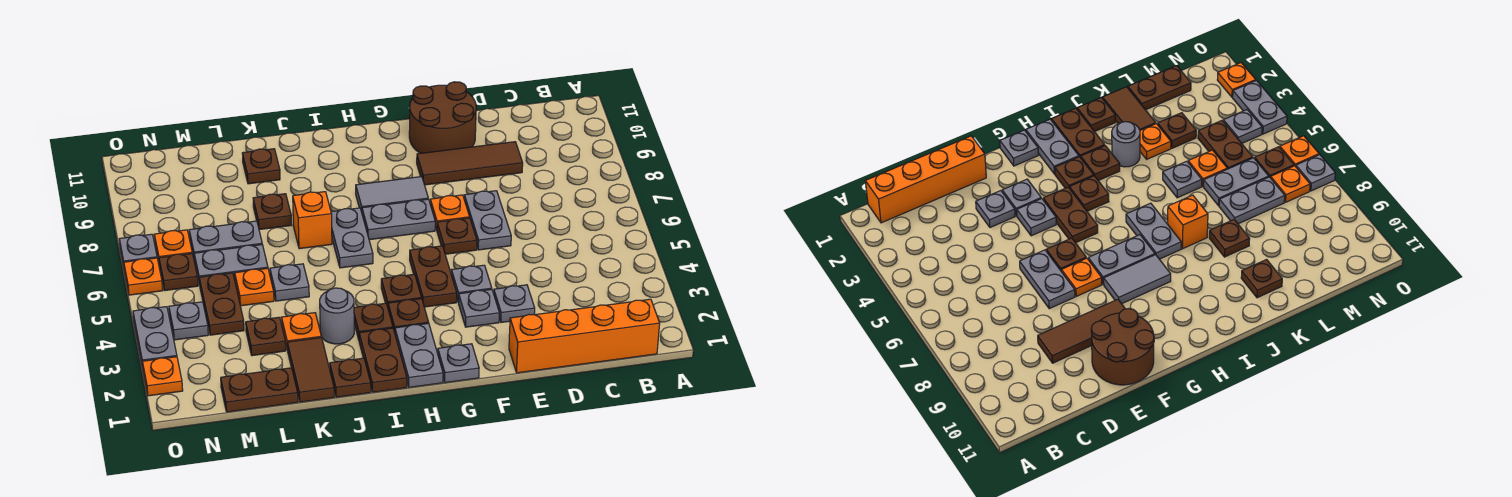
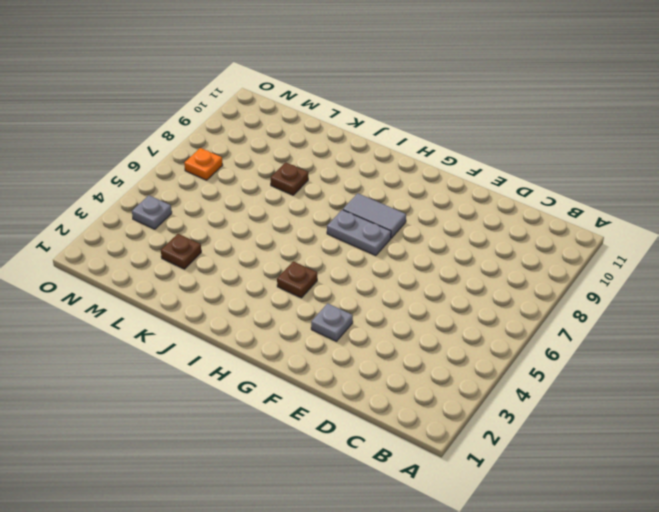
none -> orange 1x4 brick [509,299,660,373]
none -> brown 1x3 tile [417,142,523,185]
none -> grey 1x1 plate [494,285,535,322]
none -> grey 1x2 plate [464,191,511,250]

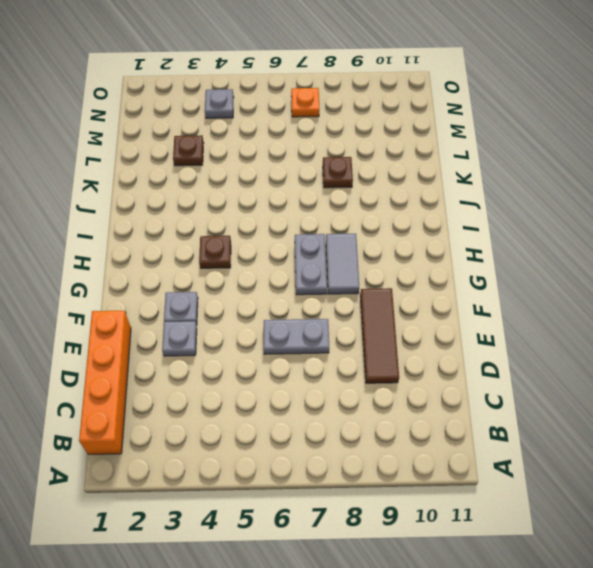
none -> brown 2x2 round brick [409,82,476,153]
none -> grey 1x1 plate [451,265,492,303]
none -> brown 1x1 plate [437,218,477,254]
none -> orange 1x1 plate [430,195,470,230]

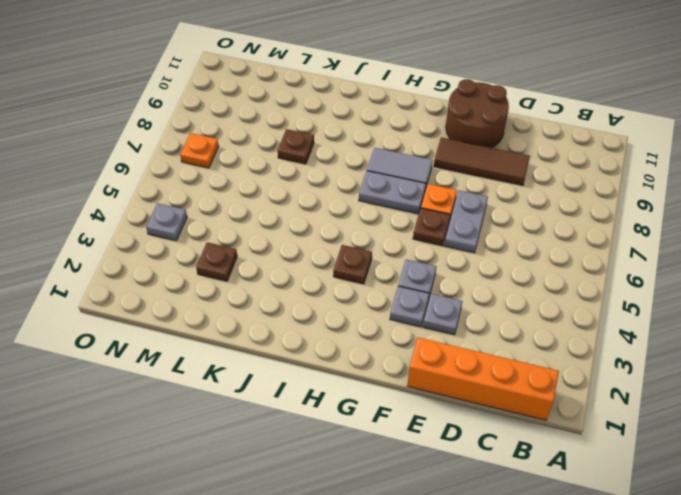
none -> grey 1x1 plate [438,344,479,383]
none -> brown 1x2 plate [410,246,457,307]
none -> grey 1x2 plate [395,323,443,387]
none -> brown 1x1 plate [388,299,429,332]

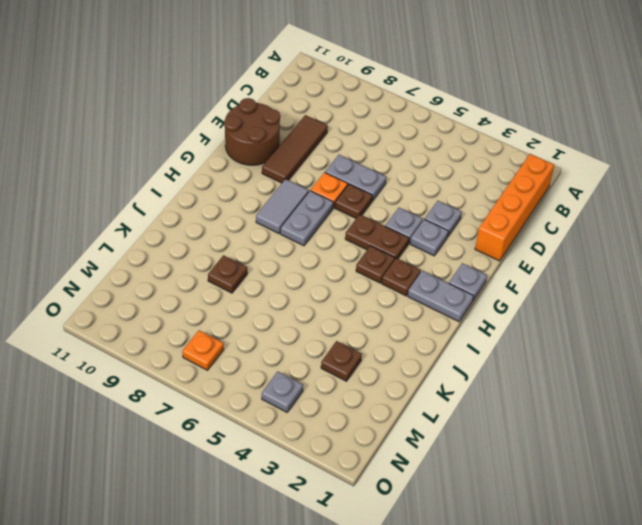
none -> brown 1x2 plate [359,328,407,392]
none -> brown 1x1 plate [354,303,393,339]
none -> grey 1x2 plate [331,208,373,268]
none -> brown 1x1 plate [330,358,371,397]

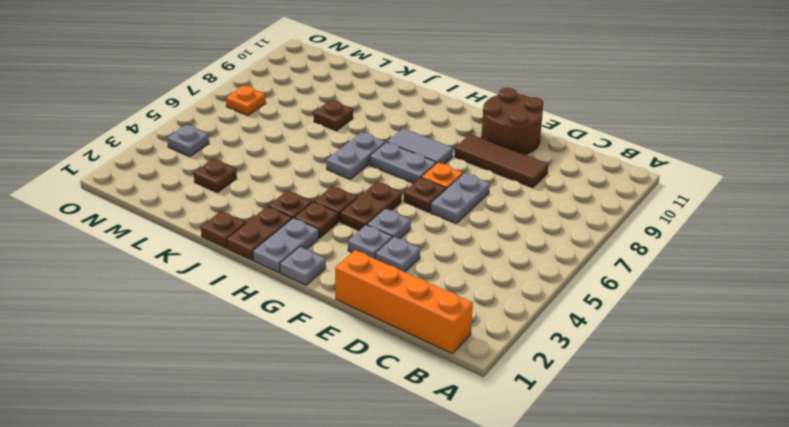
none -> grey 1x1 round brick [320,288,354,344]
none -> orange 1x1 brick [293,192,332,249]
none -> brown 1x2 tile [287,338,334,402]
none -> orange 1x1 plate [282,313,321,351]

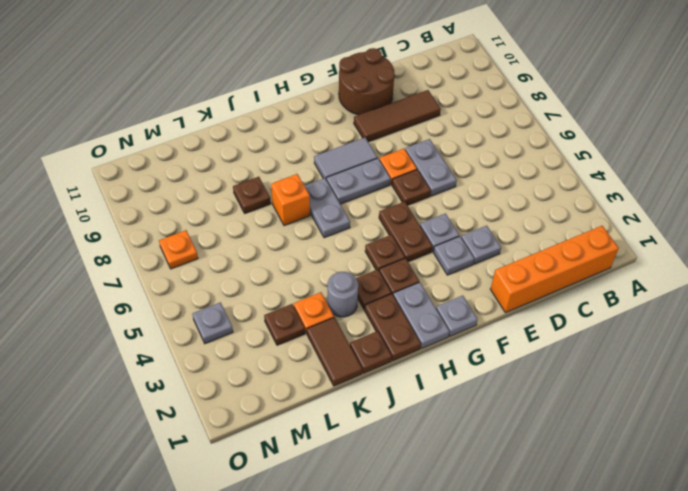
none -> grey 1x1 plate [270,264,309,301]
none -> brown 1x1 plate [242,149,280,184]
none -> brown 1x2 plate [221,368,298,412]
none -> orange 1x1 plate [235,268,274,306]

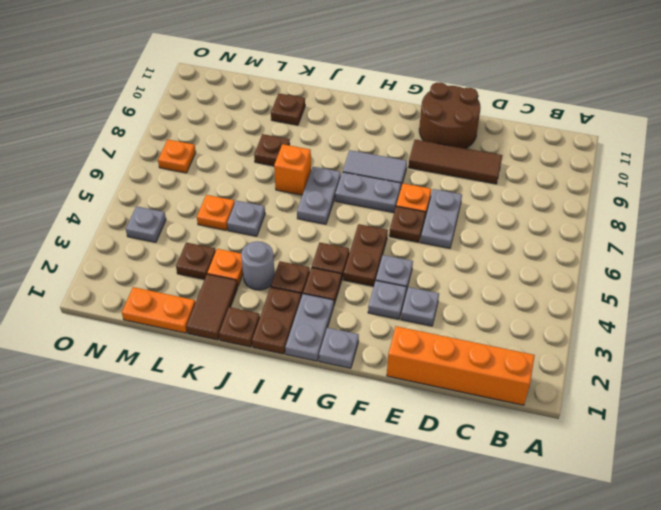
orange 1x2 plate [122,287,195,333] -> brown 1x2 plate [221,368,298,412]
none -> grey 1x2 plate [194,245,268,285]
none -> grey 1x2 plate [189,221,262,261]
none -> brown 1x2 plate [199,273,244,335]
none -> brown 1x1 plate [159,253,198,290]

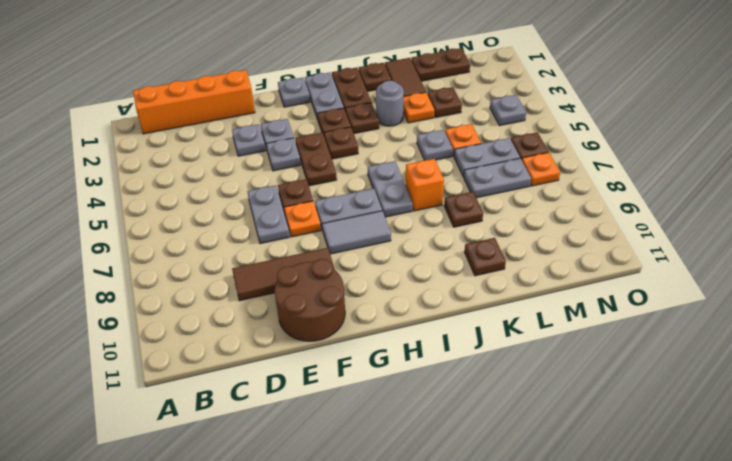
none -> brown 1x2 plate [199,273,244,335]
none -> orange 1x1 plate [142,357,183,396]
none -> grey 1x2 plate [133,307,177,367]
none -> orange 1x1 plate [124,258,163,295]

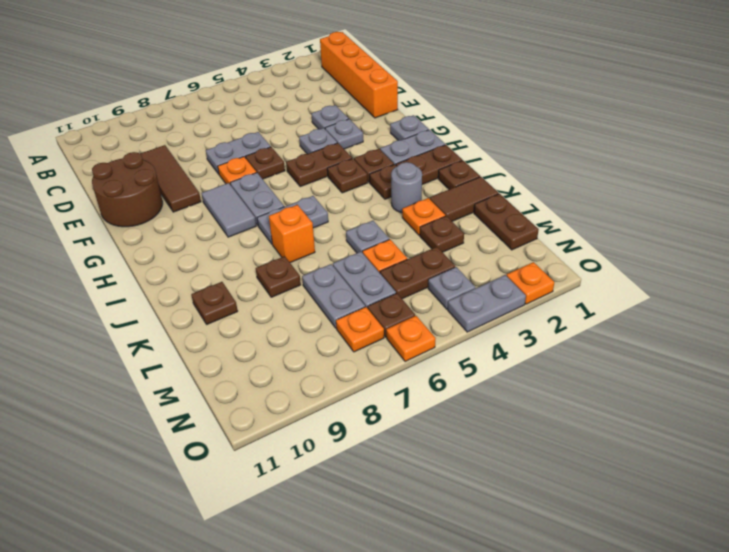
none -> grey 1x1 plate [119,234,157,267]

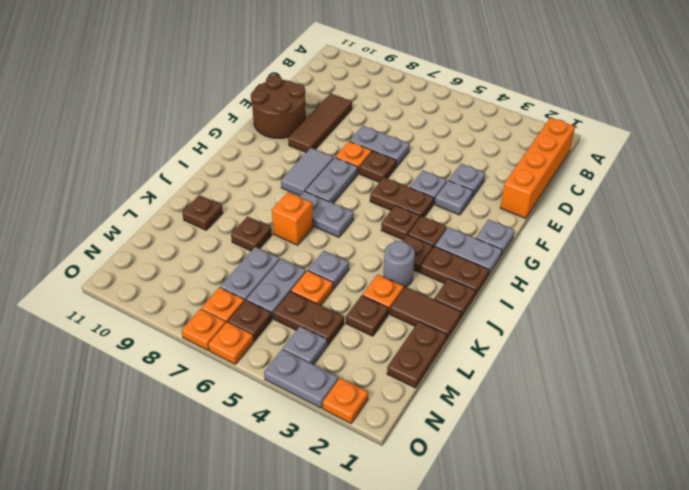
orange 1x1 plate [181,309,226,350] -> grey 1x1 plate [119,234,157,267]

